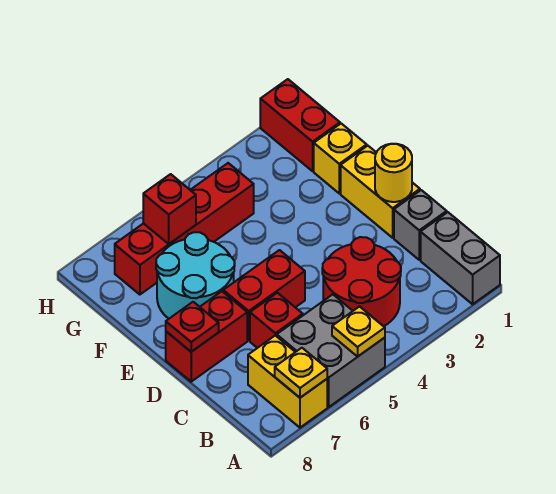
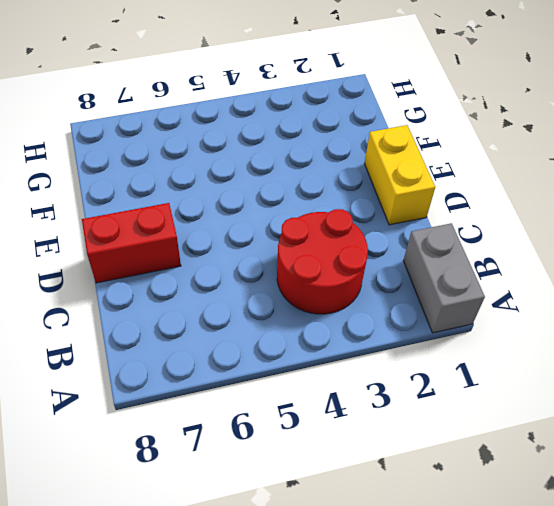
none -> grey 2x2 brick [277,294,385,407]
none -> yellow 1x2 brick [248,336,327,428]
none -> grey 1x1 brick [394,190,447,260]

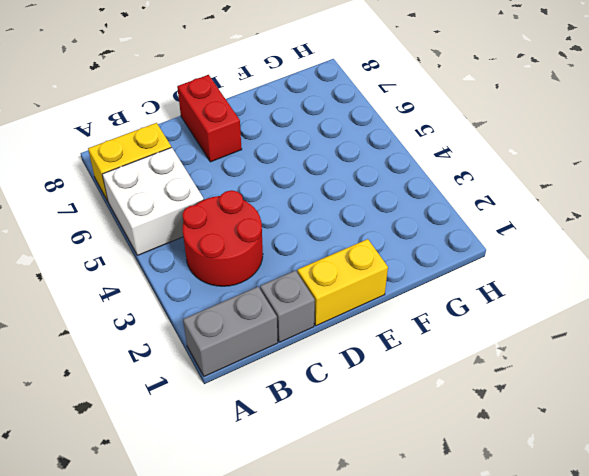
white 2x2 brick [102,147,204,255] -> grey 2x2 brick [277,294,385,407]
none -> red 1x1 brick [250,293,303,348]
none -> red 1x2 brick [223,250,305,340]
none -> cyan 2x2 round brick [156,232,235,318]

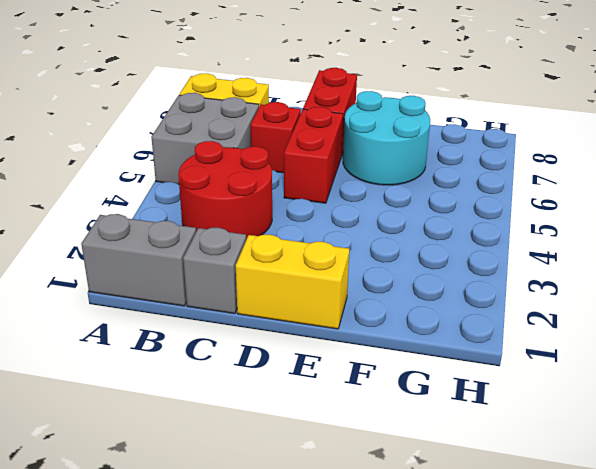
none -> yellow 1x1 brick [314,124,367,193]
none -> red 1x2 brick [260,79,340,171]
none -> red 1x4 brick [115,163,254,295]

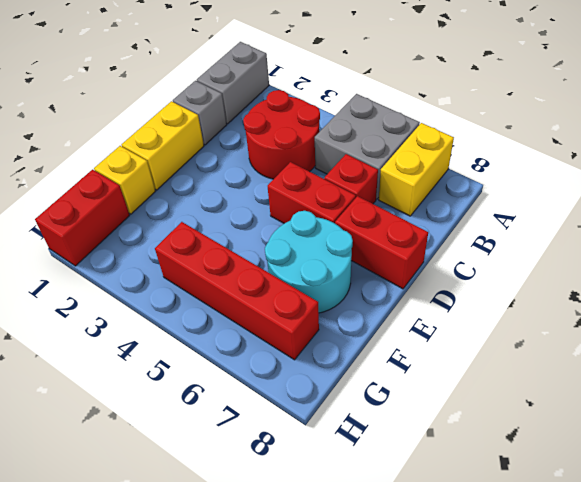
none -> yellow 1x1 plate [332,307,385,356]
none -> yellow 1x1 plate [275,348,327,398]
none -> yellow 1x1 round brick [375,144,412,202]

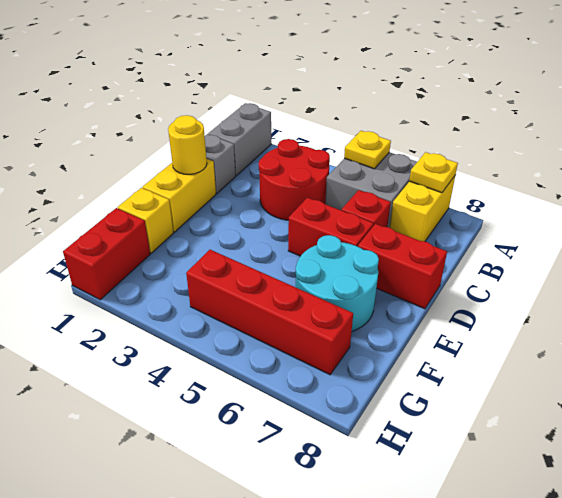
none -> red 1x1 plate [166,302,219,352]
none -> red 1x1 brick [143,174,196,244]

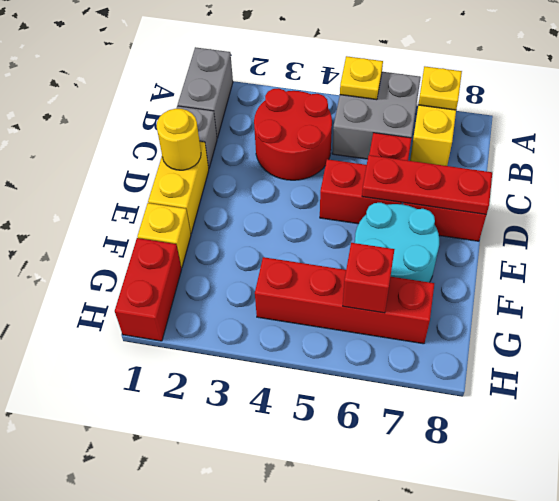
red 1x3 plate [362,155,492,214] -> red 1x1 plate [166,302,219,352]

